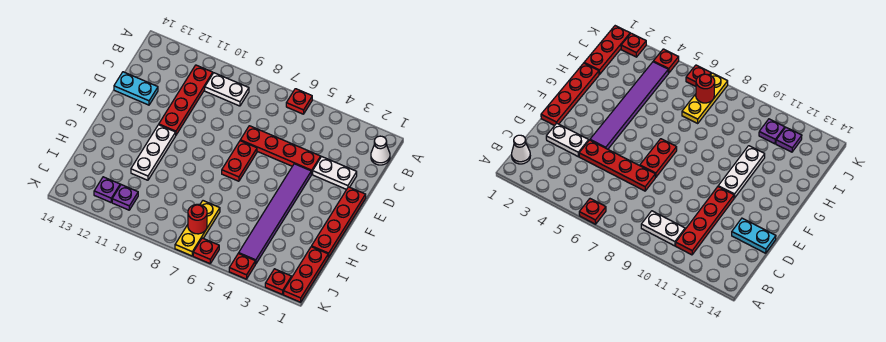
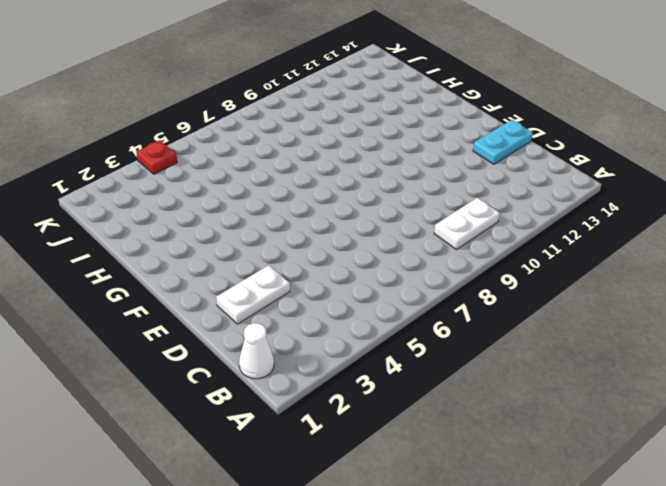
none -> red 1x1 plate [286,89,312,114]
none -> red 1x4 plate [159,65,213,135]
none -> red 1x4 plate [240,126,321,174]

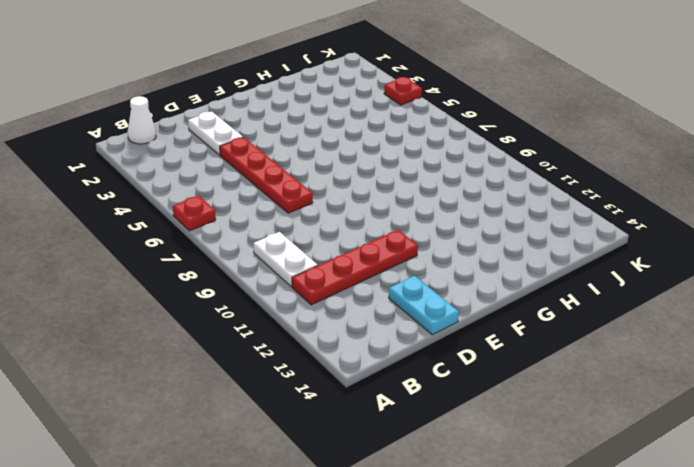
none -> red 1x4 plate [312,187,366,257]
none -> purple 1x6 tile [239,164,312,264]
none -> red 1x2 plate [222,141,257,181]

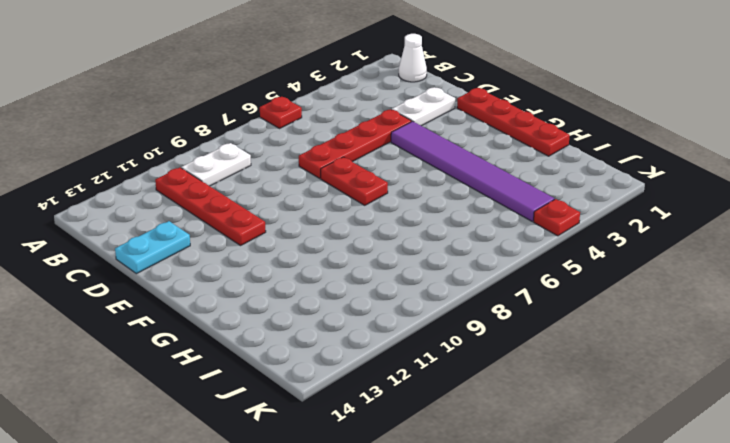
none -> white 1x3 plate [131,125,176,180]
none -> red 1x3 plate [284,247,328,302]
none -> yellow 1x3 plate [175,201,220,256]

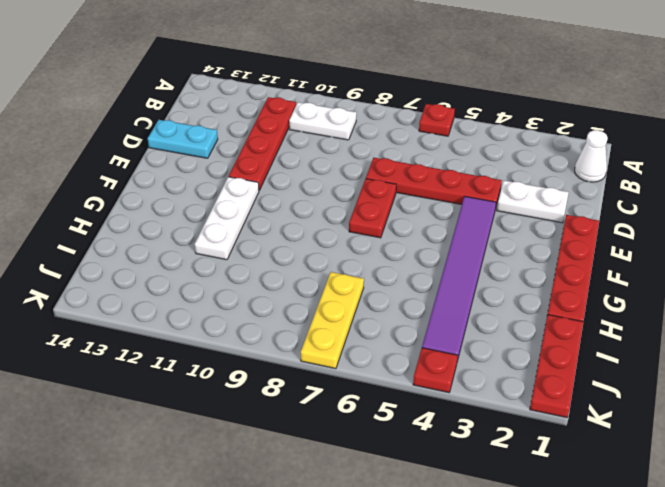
none -> purple 1x1 plate [112,185,138,210]
none -> purple 1x1 plate [94,177,120,202]
none -> red 1x1 plate [265,269,292,295]

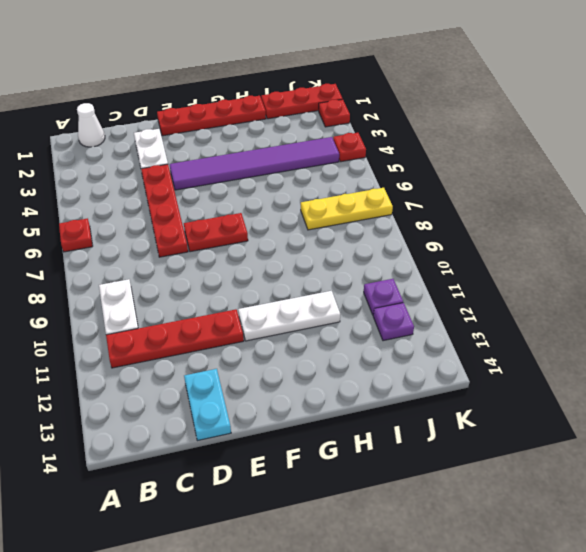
none -> red 1x1 plate [193,238,219,264]
none -> red 1x1 round brick [188,204,207,234]

